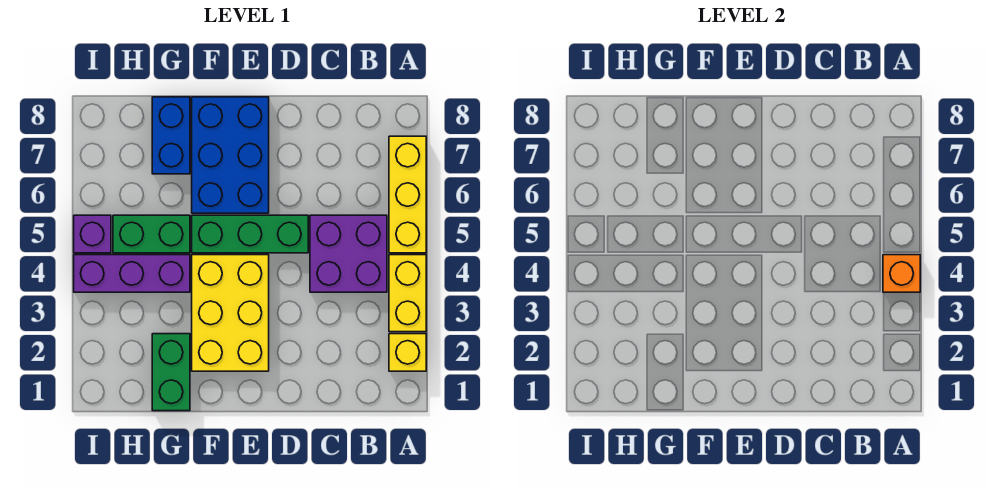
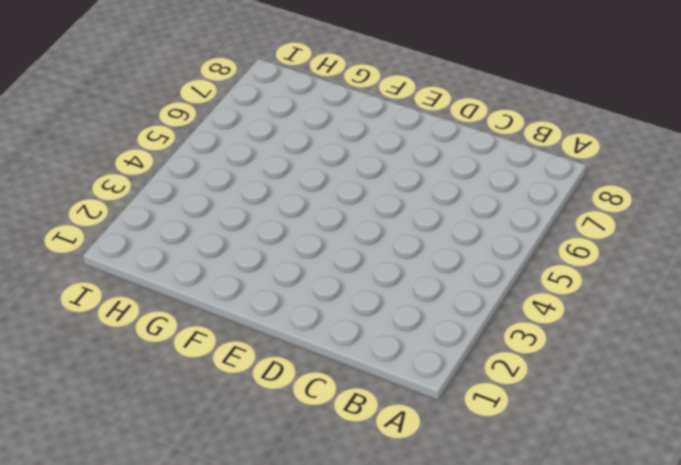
none -> yellow 1x1 brick [389,334,426,371]
none -> yellow 1x2 brick [389,255,426,332]
none -> yellow 1x3 brick [389,136,426,253]

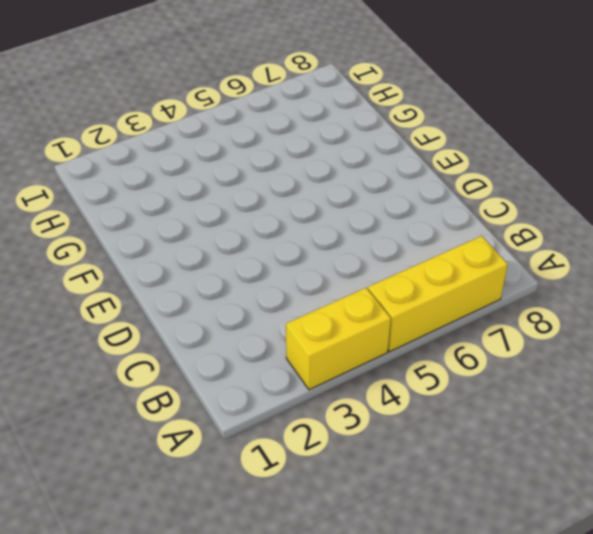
none -> yellow 1x1 brick [389,334,426,371]
none -> purple 2x2 brick [310,215,387,292]
none -> green 1x3 brick [192,215,308,253]

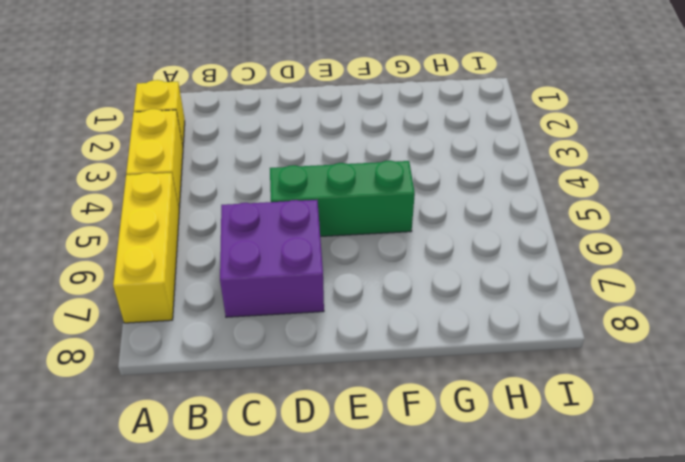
purple 2x2 brick [220,200,324,317] -> purple 2x2 brick moved to [310,215,387,292]
none -> yellow 2x3 brick [192,255,269,371]
none -> blue 2x3 brick [192,97,269,213]
none -> green 1x2 brick [152,334,190,411]

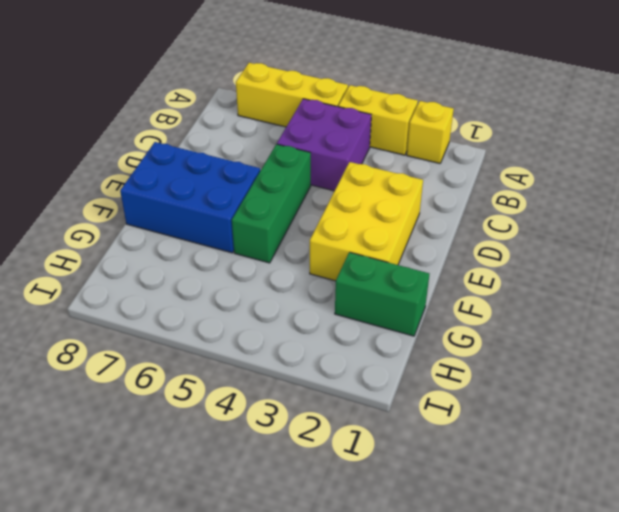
yellow 2x3 brick [310,162,423,281] -> yellow 2x3 brick turned to [192,255,269,371]
none -> purple 1x3 brick [74,255,190,292]
none -> green 1x2 brick [113,215,190,253]
none -> blue 1x2 brick [152,97,190,174]

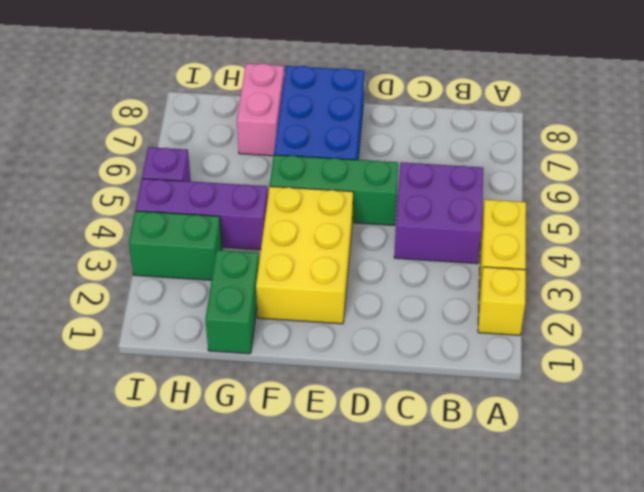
pink 1x2 brick [237,63,284,156] -> blue 1x2 brick [152,97,190,174]
green 1x2 brick [129,211,222,280] -> green 1x2 brick moved to [113,215,190,253]
none -> yellow 1x3 brick [389,136,426,253]
none -> orange 1x1 brick [883,255,920,292]

